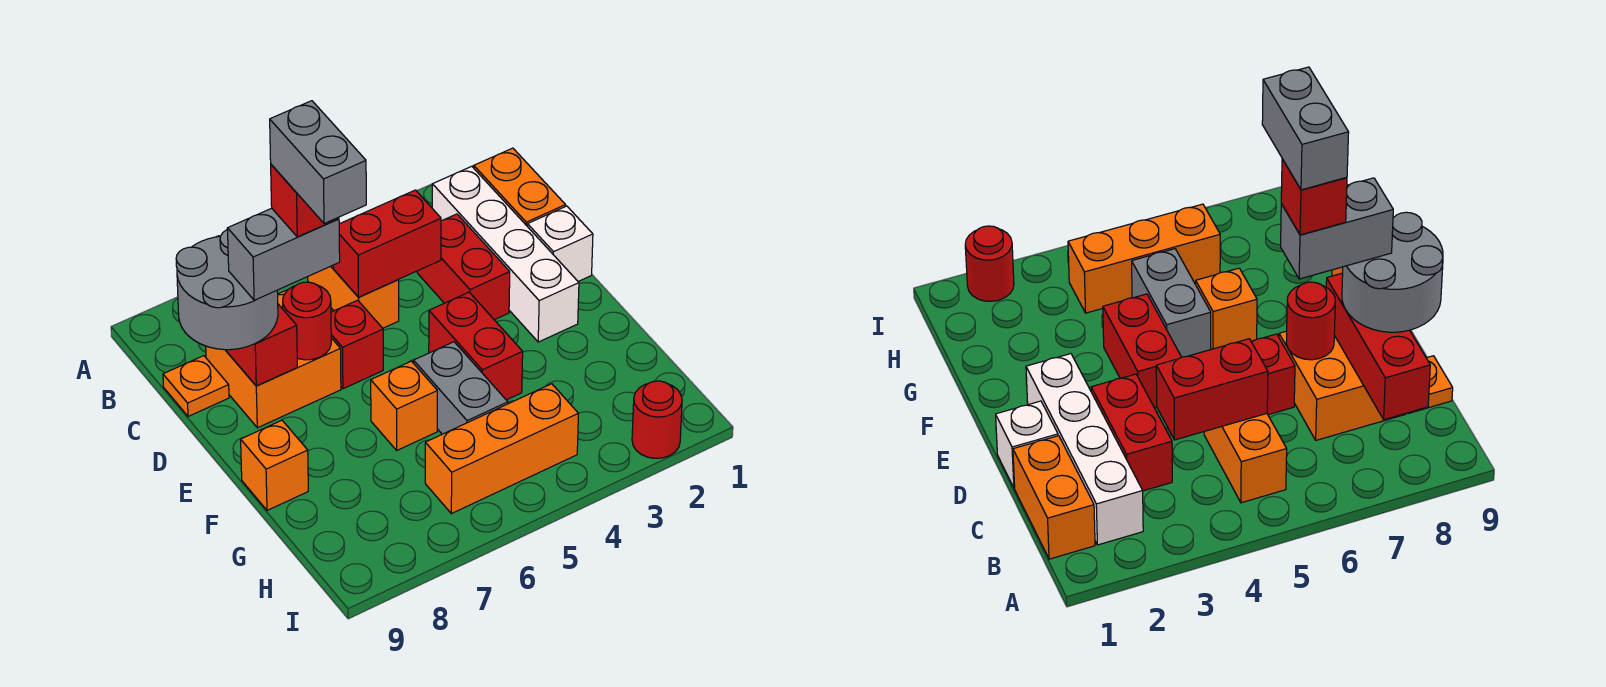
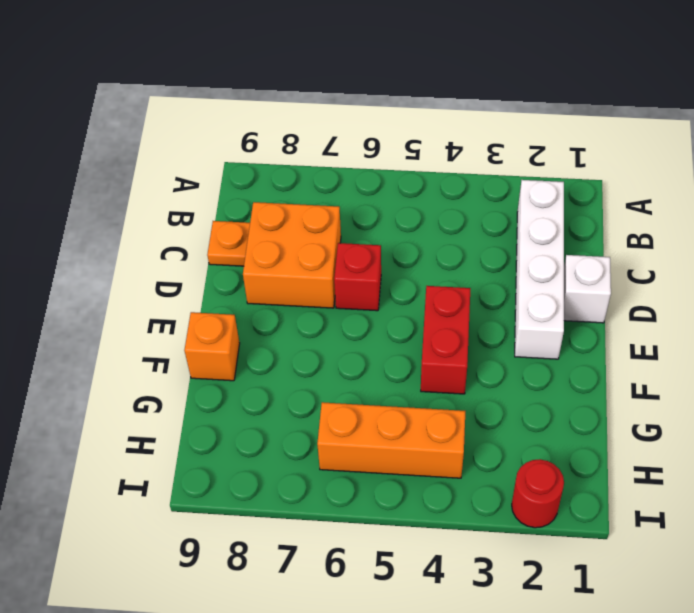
none -> orange 1x2 brick [474,148,566,226]
none -> orange 1x2 brick [308,265,399,328]
none -> red 1x2 brick [417,214,510,320]

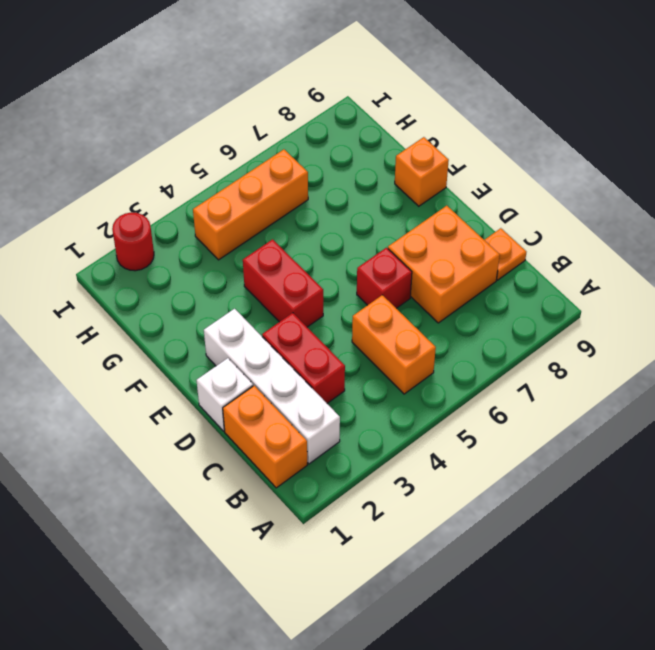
none -> grey 1x2 brick [414,342,508,434]
none -> orange 1x1 brick [371,361,437,450]
none -> red 1x3 brick [217,236,297,386]

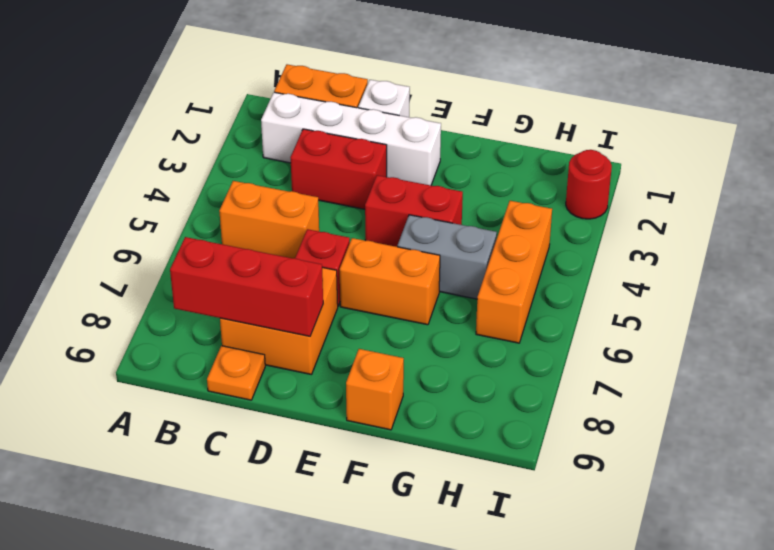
orange 1x2 brick [340,238,440,325] -> orange 1x1 brick [371,361,437,450]
none -> red 1x2 brick [333,190,441,297]
none -> red 1x1 round brick [283,282,331,360]
none -> grey 2x2 round brick [176,229,278,350]

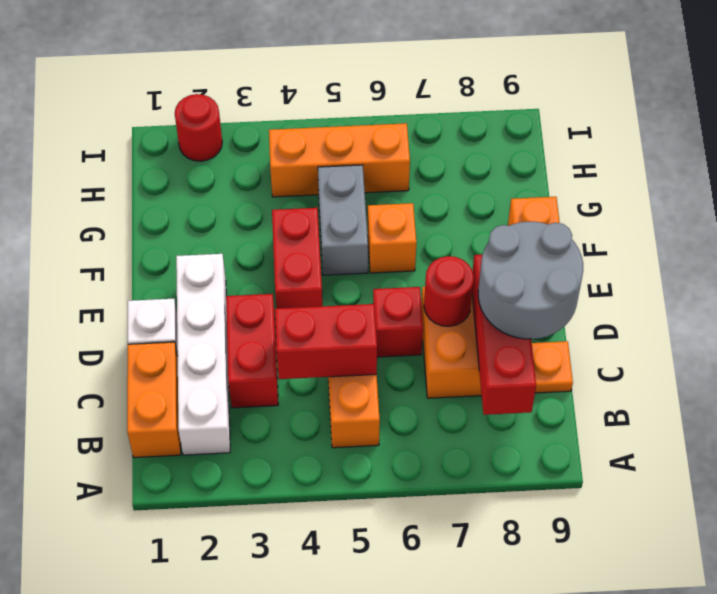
none -> grey 1x2 brick [227,208,340,300]
none -> red 1x1 brick [271,165,339,237]
none -> grey 1x2 brick [270,101,366,224]

